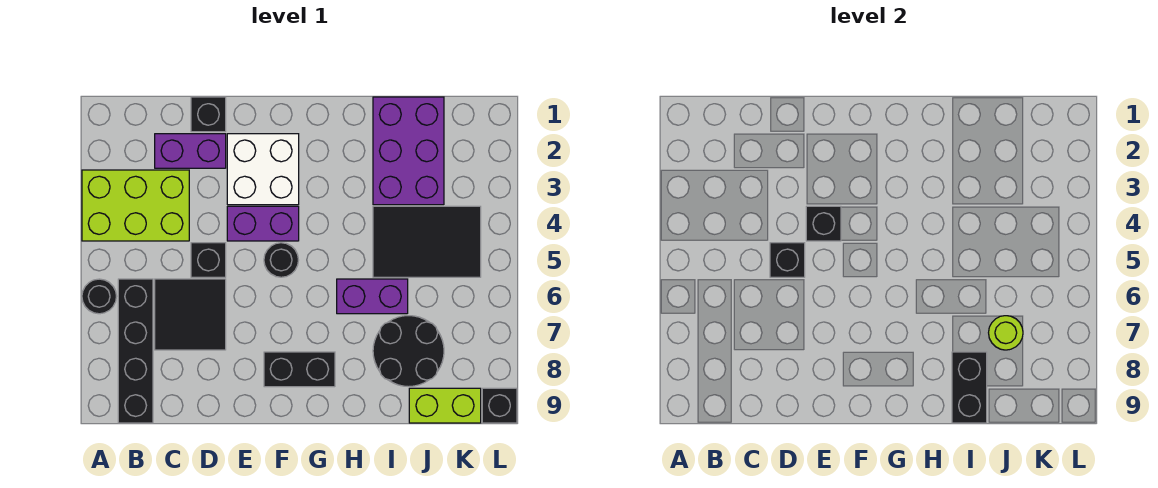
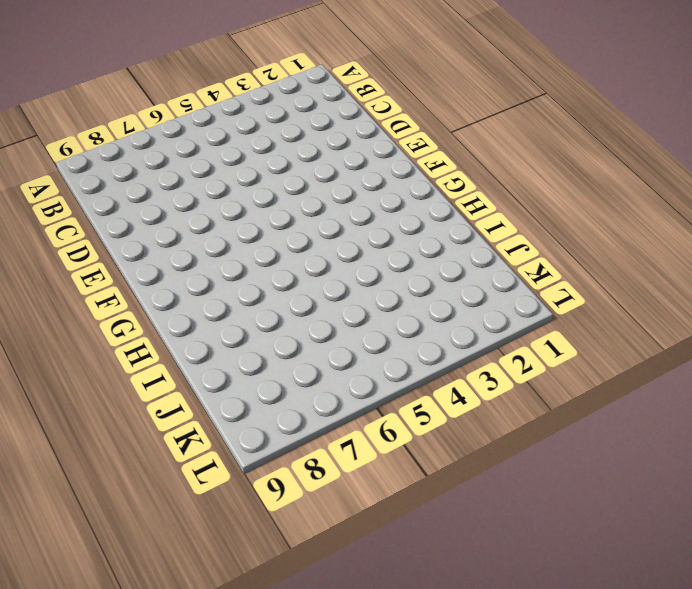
none -> lime 2x3 brick [82,170,189,241]
none -> black 1x1 round brick [82,279,117,314]
none -> black 1x4 brick [118,279,153,423]

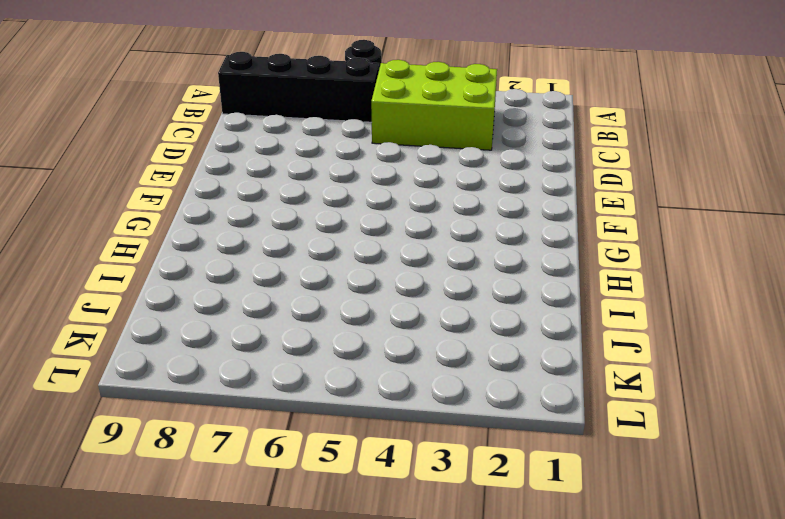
lime 2x3 brick [371,60,497,150] -> lime 2x3 brick turned to [82,170,189,241]
none -> purple 1x2 brick [155,134,226,168]
none -> black 2x2 tile [155,279,226,350]
none -> black 1x1 brick [191,97,226,132]

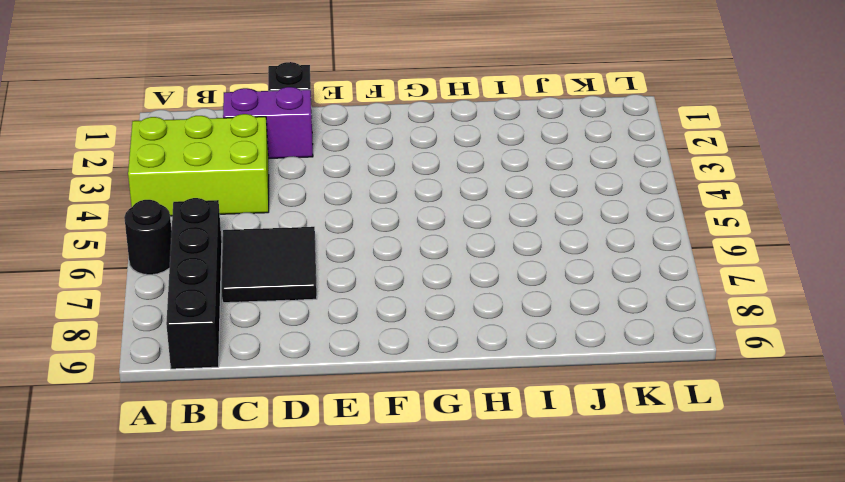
none -> black 1x1 brick [191,243,226,277]
none -> white 2x2 brick [227,134,299,205]
none -> purple 1x2 brick [227,206,299,241]

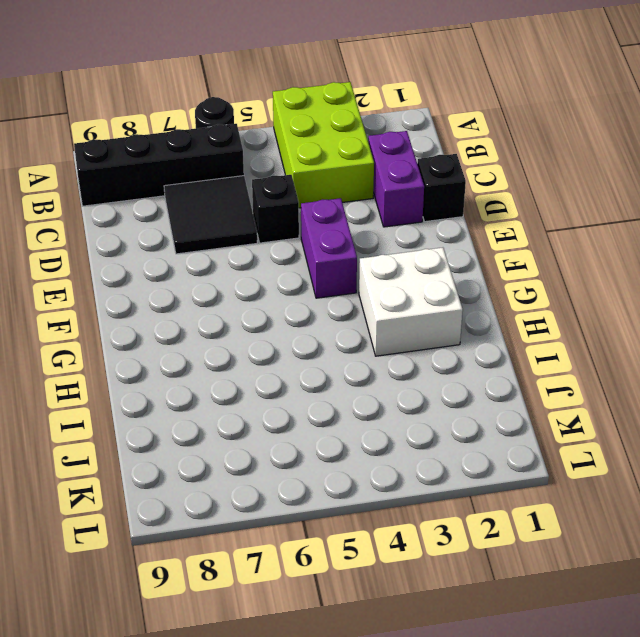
white 2x2 brick [359,248,463,356] -> white 2x2 brick moved to [227,134,299,205]
none -> black 1x1 round brick [264,243,298,277]
none -> black 1x2 brick [264,352,335,387]
none -> purple 1x2 brick [337,279,408,314]

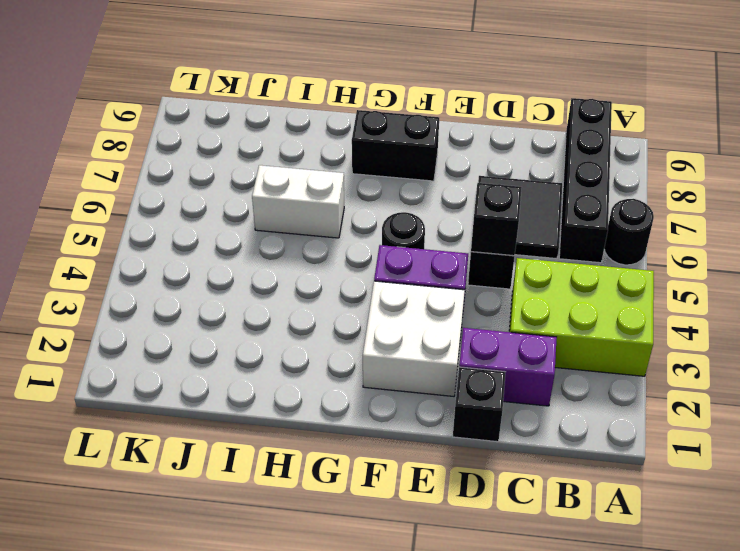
white 1x2 brick [252,165,344,238] -> purple 1x2 brick [337,279,408,314]
none -> purple 2x3 brick [373,97,444,205]
none -> black 2x3 tile [373,206,481,277]
none -> black 2x2 round brick [373,316,444,387]

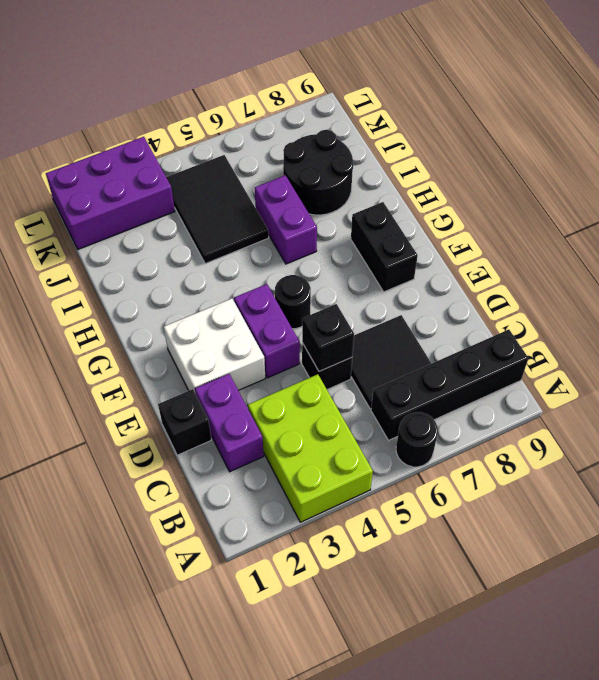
purple 2x3 brick [46,137,175,249] -> purple 2x3 brick moved to [373,97,444,205]
none -> lime 1x2 brick [409,388,481,423]
none -> black 1x1 brick [482,388,517,423]
none -> black 1x1 brick [806,206,841,241]

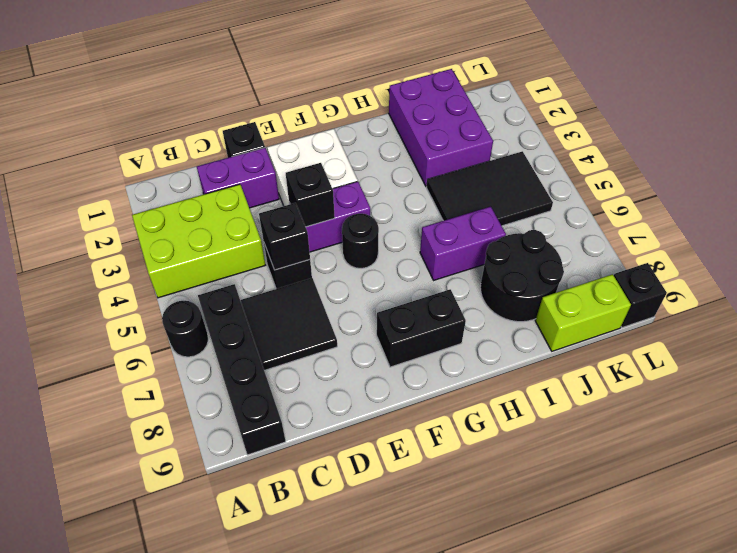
none -> black 1x2 brick [952,352,987,423]
none -> lime 1x1 round brick [989,316,1023,350]

